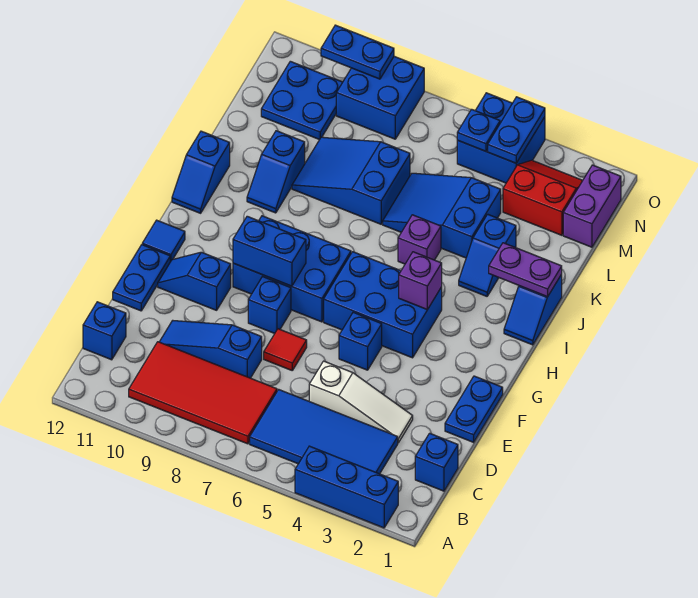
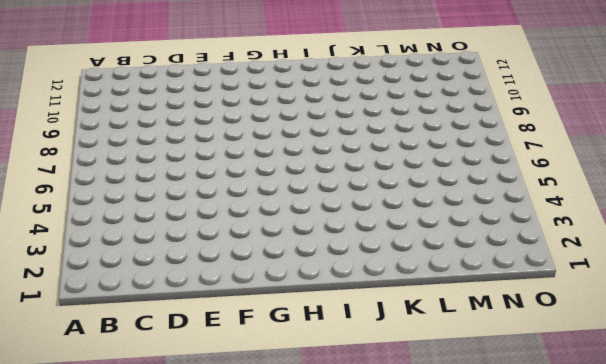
none -> blue 1x3 brick [295,446,398,528]
none -> blue 2x4 tile [250,389,398,474]
none -> red 2x4 tile [129,342,277,444]
none -> blue 1x1 brick [415,433,458,491]

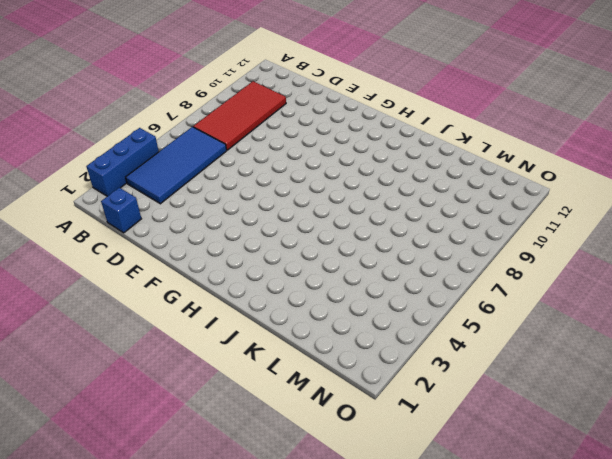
none -> blue 1x1 brick [83,302,126,360]
none -> white 1x3 slope [309,361,413,443]
none -> blue 1x3 slope [160,320,262,378]
none -> blue 1x2 plate [445,376,503,442]

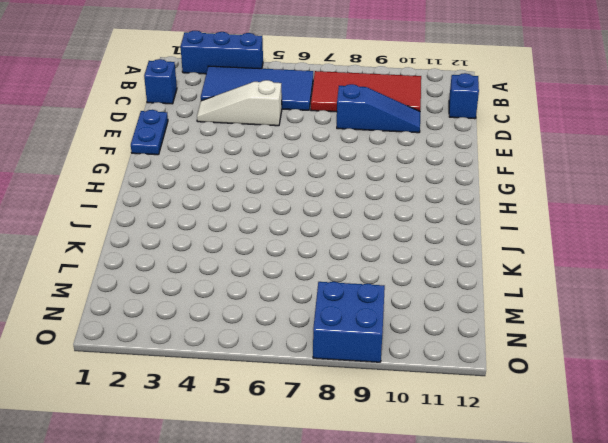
none -> red 1x1 tile [264,329,307,370]
none -> blue 1x2 plate [113,245,170,311]
none -> blue 1x1 brick [339,312,382,370]
none -> blue 1x1 brick [248,277,291,334]

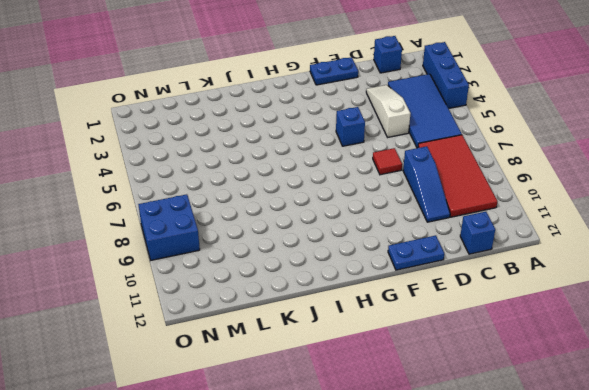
none -> blue 1x1 brick [248,277,291,334]
none -> blue 1x2 slope [158,252,231,310]
none -> blue 2x3 brick [324,252,442,358]
none -> blue 2x3 brick [233,216,351,322]

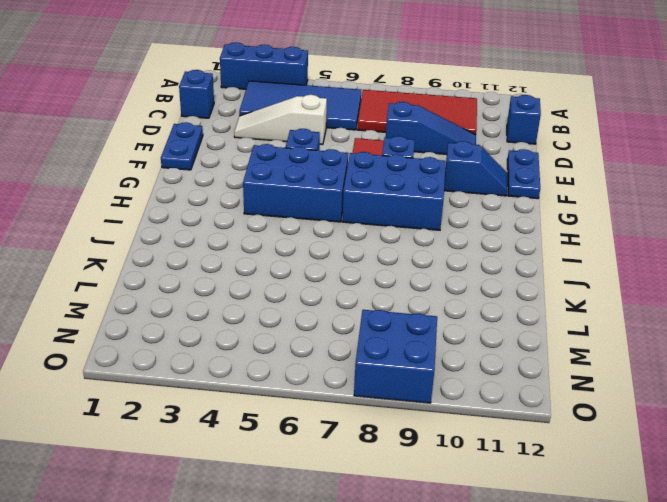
none -> blue 1x1 tile [142,220,185,262]
none -> blue 1x2 slope [504,274,562,345]
none -> blue 1x2 slope [172,131,230,213]
none -> blue 1x2 slope [459,214,516,296]

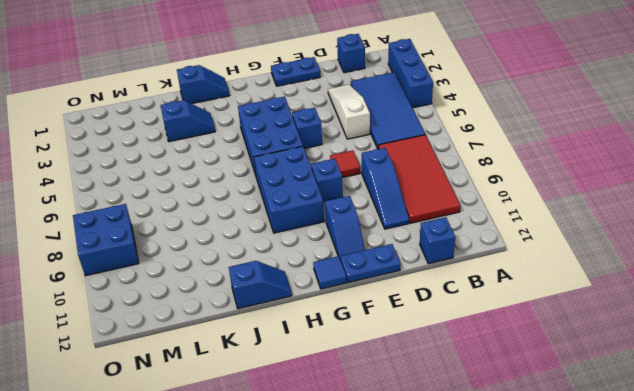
none -> purple 1x1 brick [398,215,441,264]
none -> blue 1x2 slope [247,131,305,213]
none -> blue 2x3 slope [383,173,501,258]
none -> blue 2x3 slope [292,137,410,224]

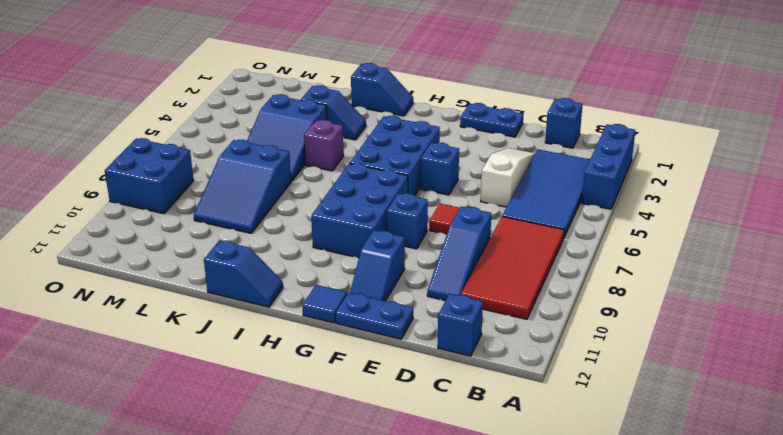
none -> blue 1x2 slope [247,131,305,213]
none -> purple 1x2 brick [563,165,621,247]
none -> red 2x2 slope [503,160,583,235]
none -> blue 2x2 plate [261,61,343,140]

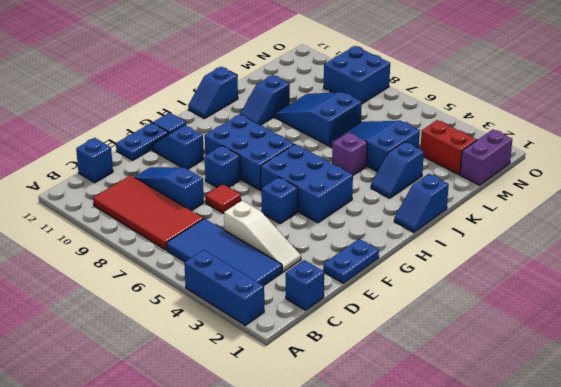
none -> blue 2x2 plate [261,61,343,140]
none -> blue 2x2 brick [457,93,545,183]
none -> blue 1x2 brick [233,216,306,286]
none -> purple 1x1 brick [399,252,442,309]

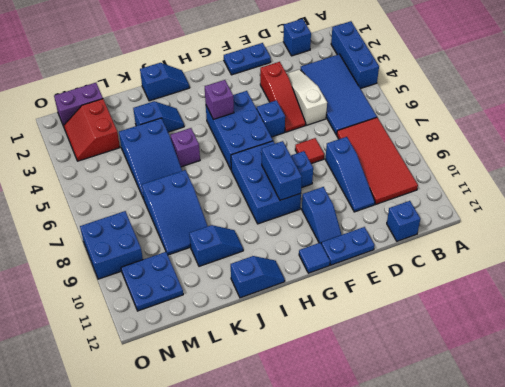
red 1x3 slope [260,62,306,132] -> none
none -> blue 2x2 brick [457,93,545,183]
none -> purple 1x2 plate [489,243,562,297]
none -> blue 1x2 plate [488,97,545,163]
none -> blue 1x1 plate [457,109,500,151]

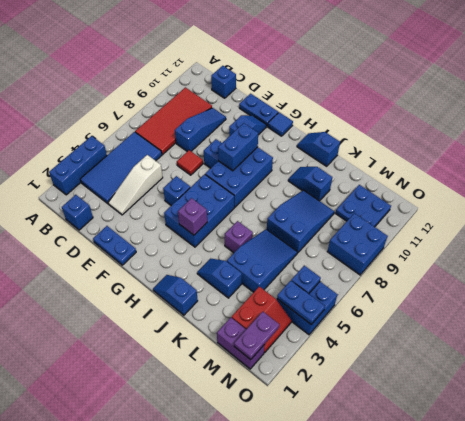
purple 1x2 plate [234,312,279,360] -> purple 1x2 plate moved to [489,243,562,297]
none -> blue 1x2 plate [321,25,394,79]

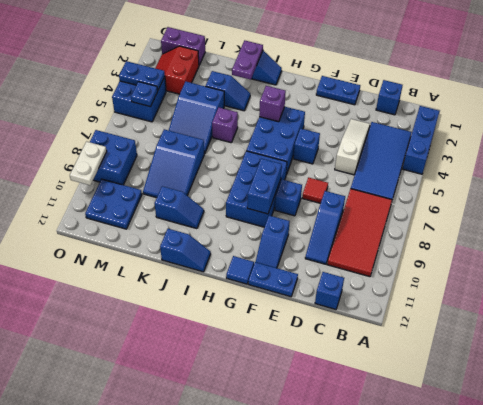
white 1x2 plate [70,142,107,185] -> blue 1x2 plate [321,25,394,79]

